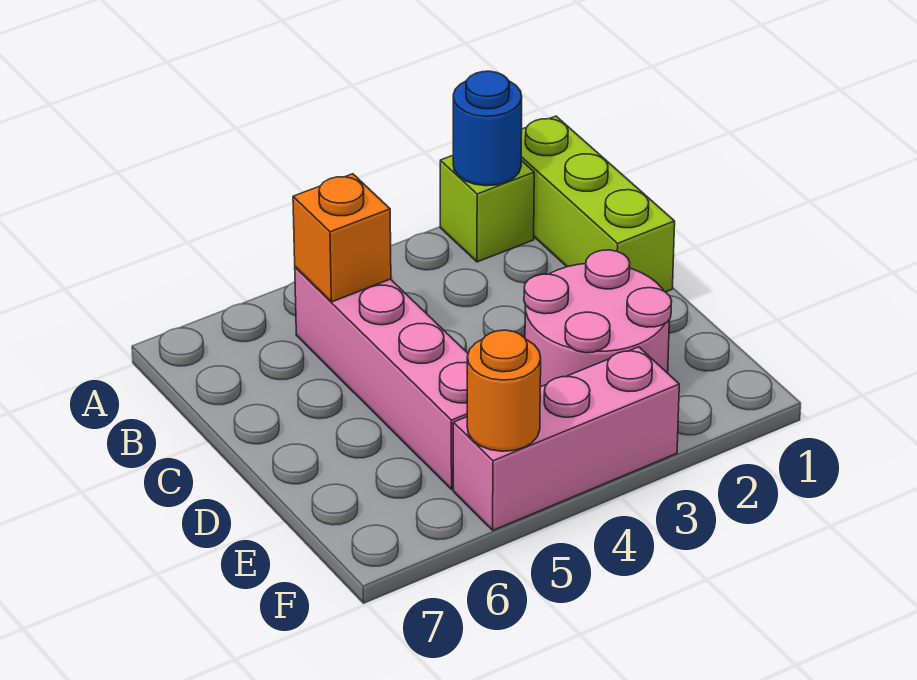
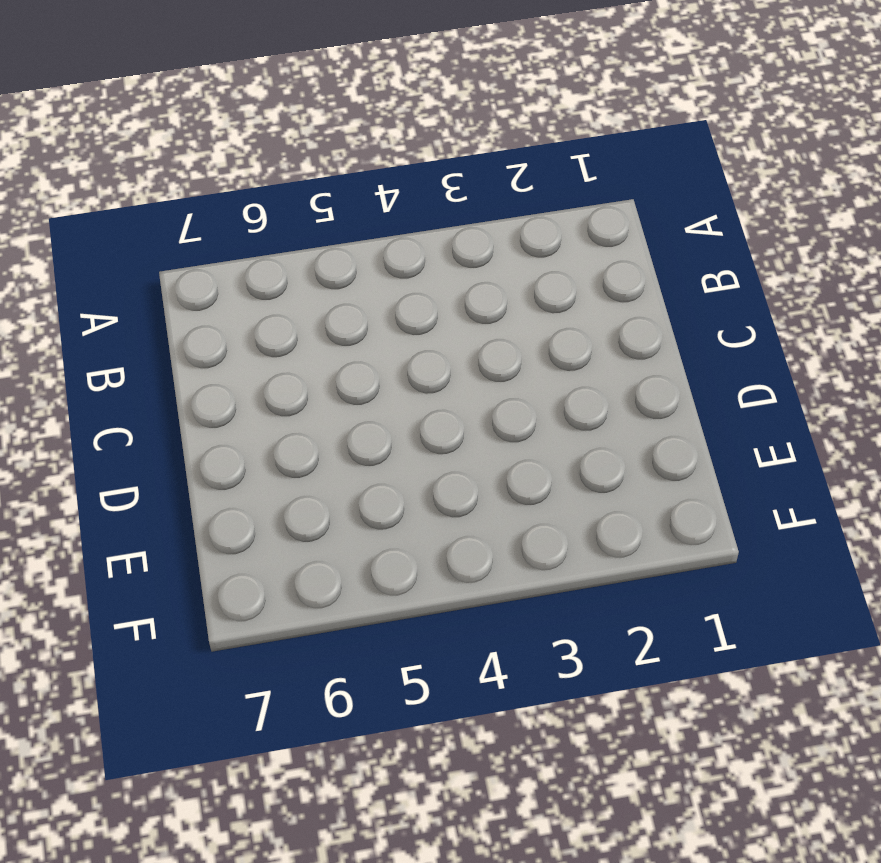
none -> lime 1x3 brick [521,116,675,292]
none -> lime 1x1 brick [440,155,534,262]

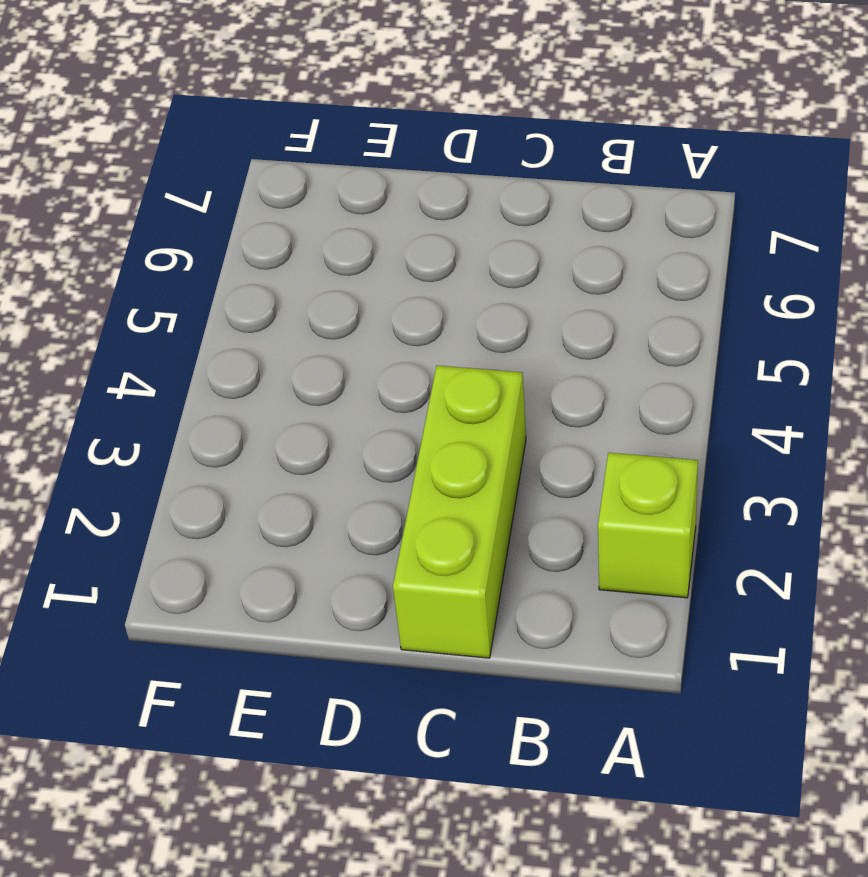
lime 1x3 brick [393,366,526,658] -> lime 1x3 brick turned to [521,116,675,292]
none -> pink 1x4 brick [295,267,468,489]
none -> pink 2x2 round brick [524,250,672,387]

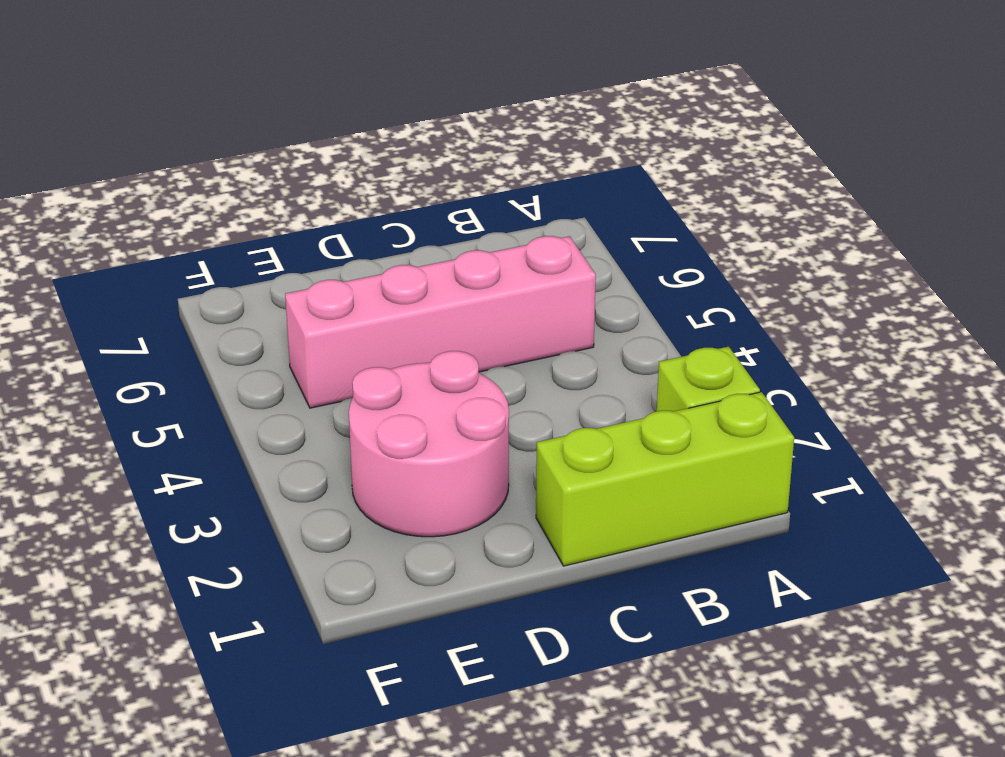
none -> pink 1x3 brick [453,347,679,530]
none -> blue 1x1 round brick [453,71,522,186]

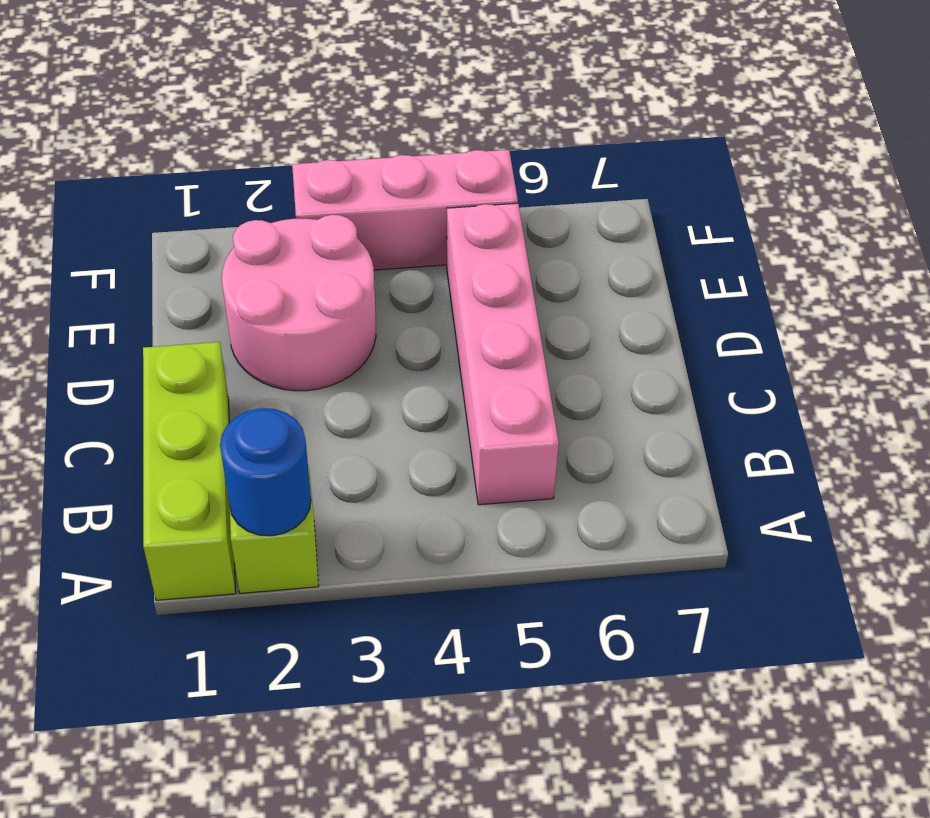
none -> orange 1x1 brick [293,174,391,302]
none -> orange 1x1 round brick [467,330,541,451]

